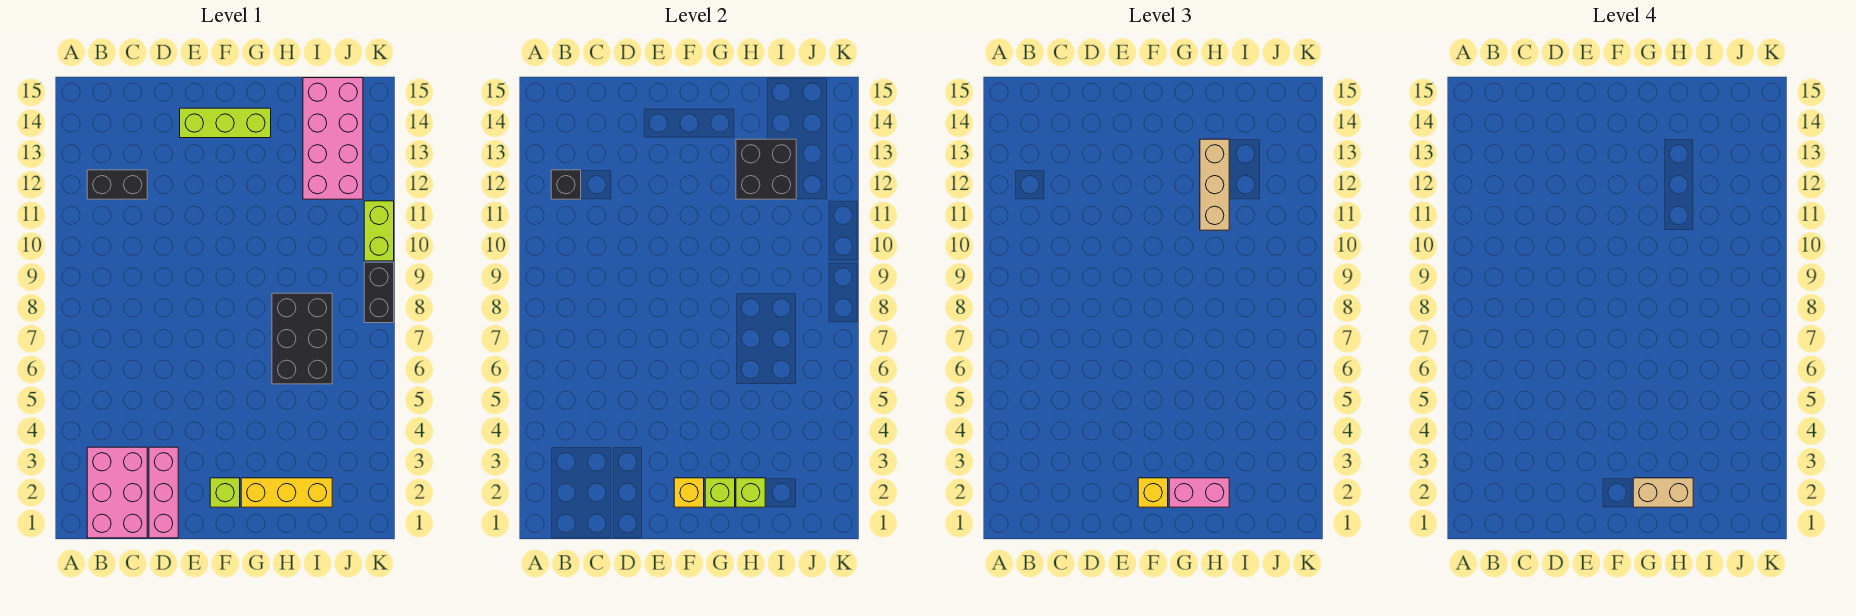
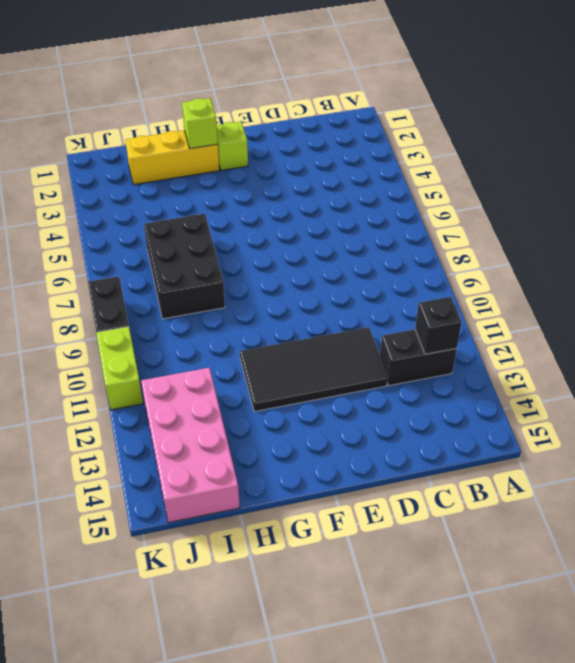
black 2x4 tile [240,327,388,412] -> none
none -> pink 2x3 brick [87,447,147,538]
none -> pink 1x3 brick [149,447,178,538]
none -> lime 1x3 brick [180,108,271,138]

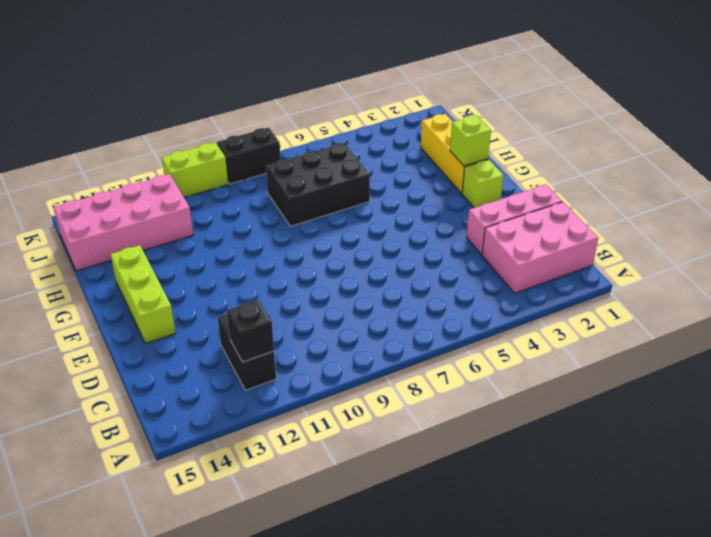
none -> yellow 1x1 brick [674,478,704,507]
none -> lime 1x1 brick [736,478,765,507]
none -> black 2x2 brick [736,139,796,199]

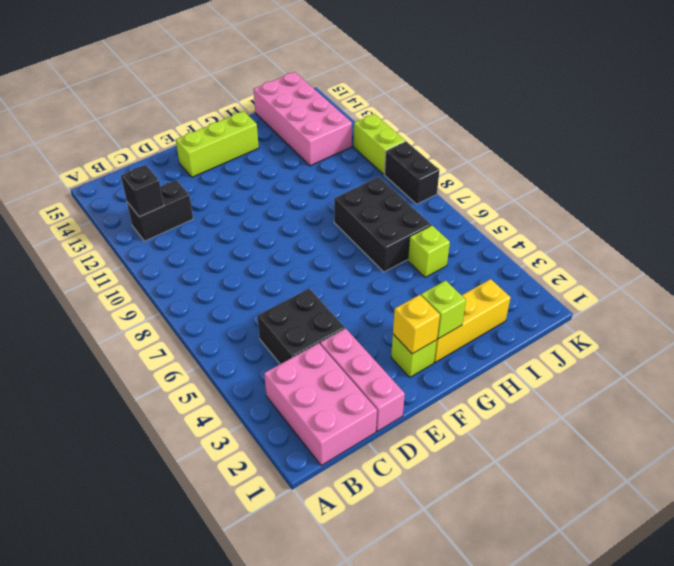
black 2x2 brick [257,289,345,364] -> black 2x2 brick moved to [736,139,796,199]
lime 1x1 brick [408,225,450,277] -> lime 1x1 brick moved to [736,478,765,507]
none -> yellow 1x1 brick [1138,478,1168,507]
none -> pink 1x2 brick [1169,478,1229,507]
none -> tan 1x3 brick [1200,139,1229,230]

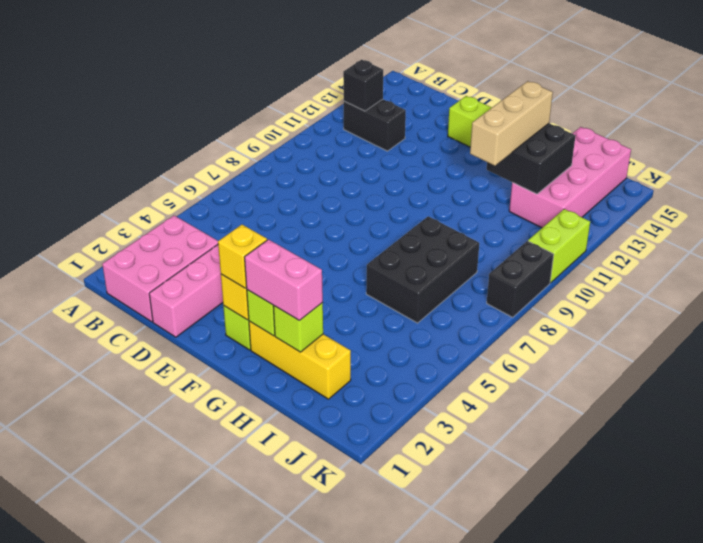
none -> tan 1x2 brick [1633,478,1693,507]

